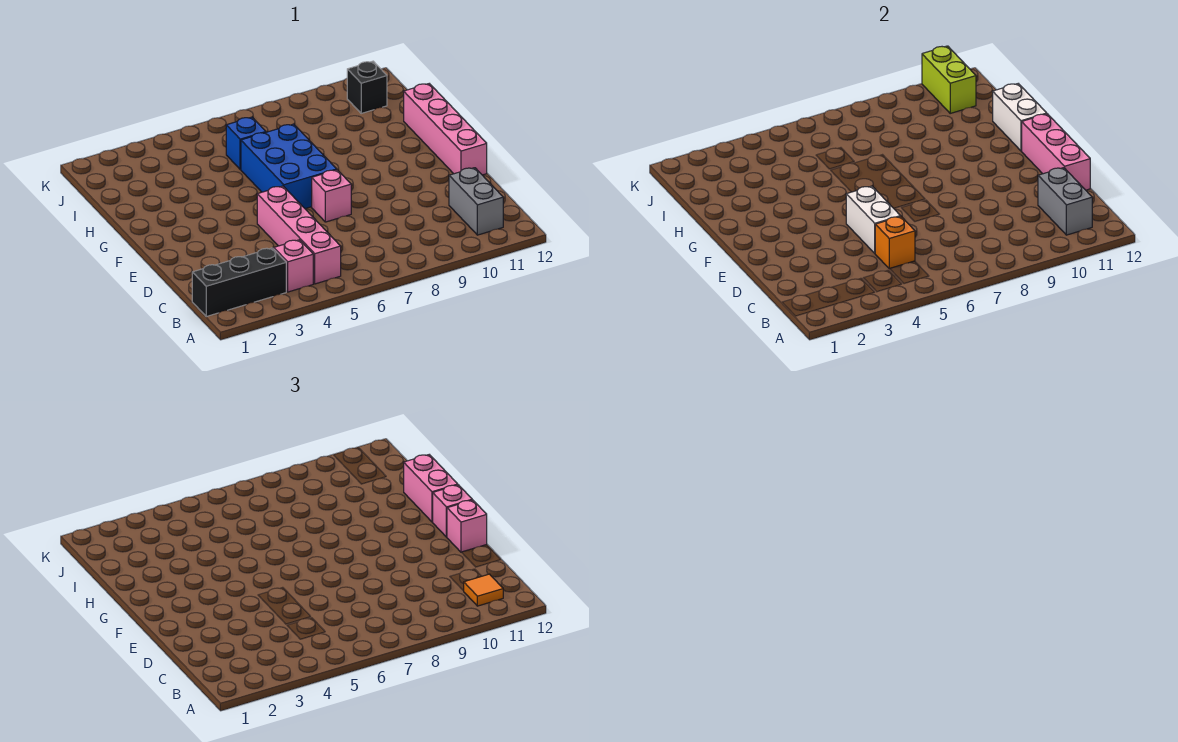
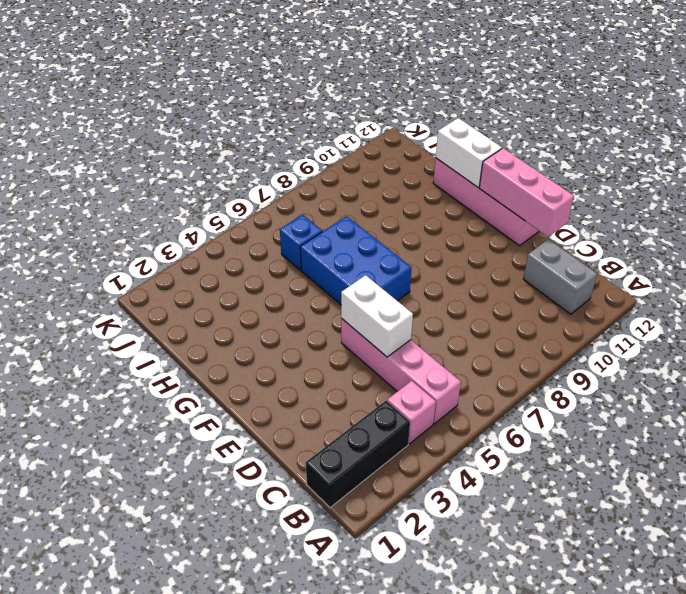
none -> pink 1x1 brick [312,170,351,222]
none -> black 1x1 brick [347,61,387,113]
none -> grey 1x2 brick [1038,168,1092,235]

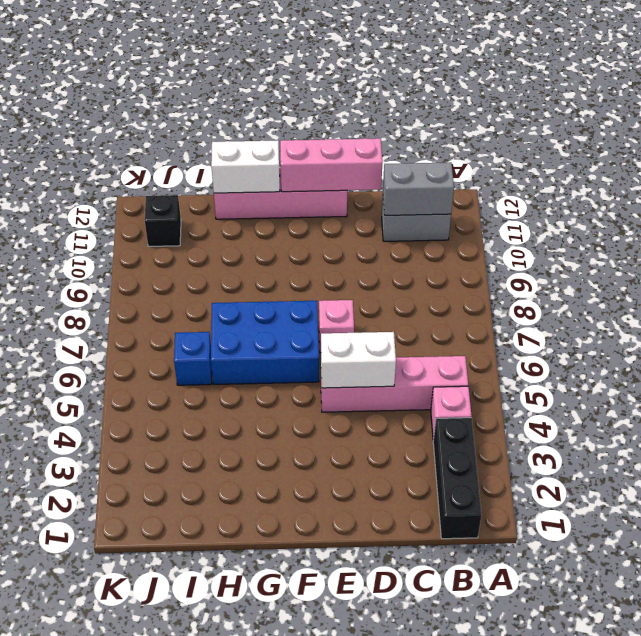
none -> orange 1x1 brick [875,217,915,269]
none -> lime 1x2 brick [922,46,976,113]
none -> orange 1x1 tile [464,574,503,606]

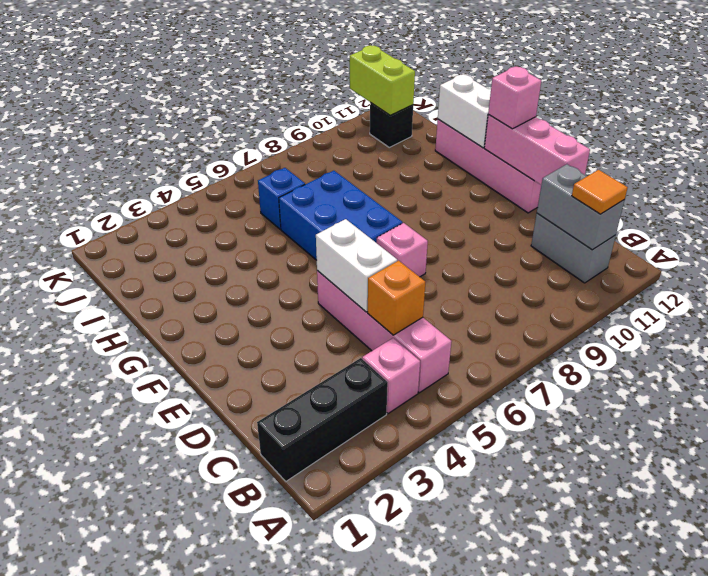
none -> pink 1x1 brick [447,500,487,552]
none -> pink 1x2 brick [404,455,458,522]

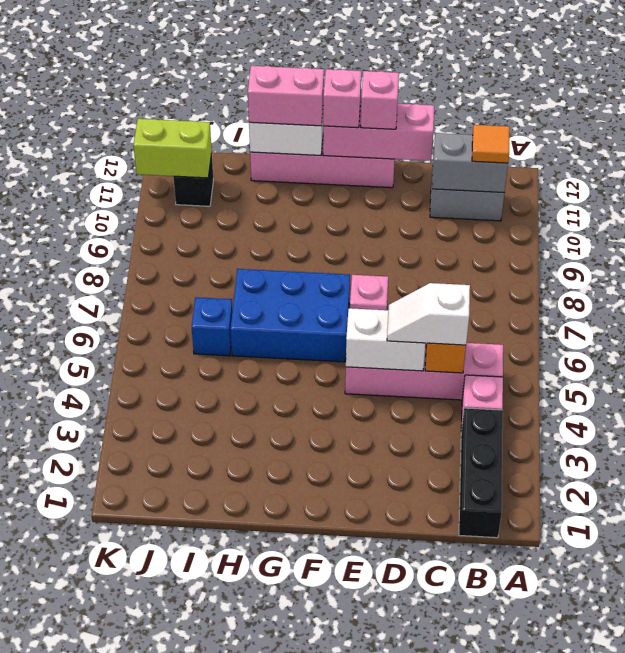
white 1x2 slope [387,283,470,345] -> none

